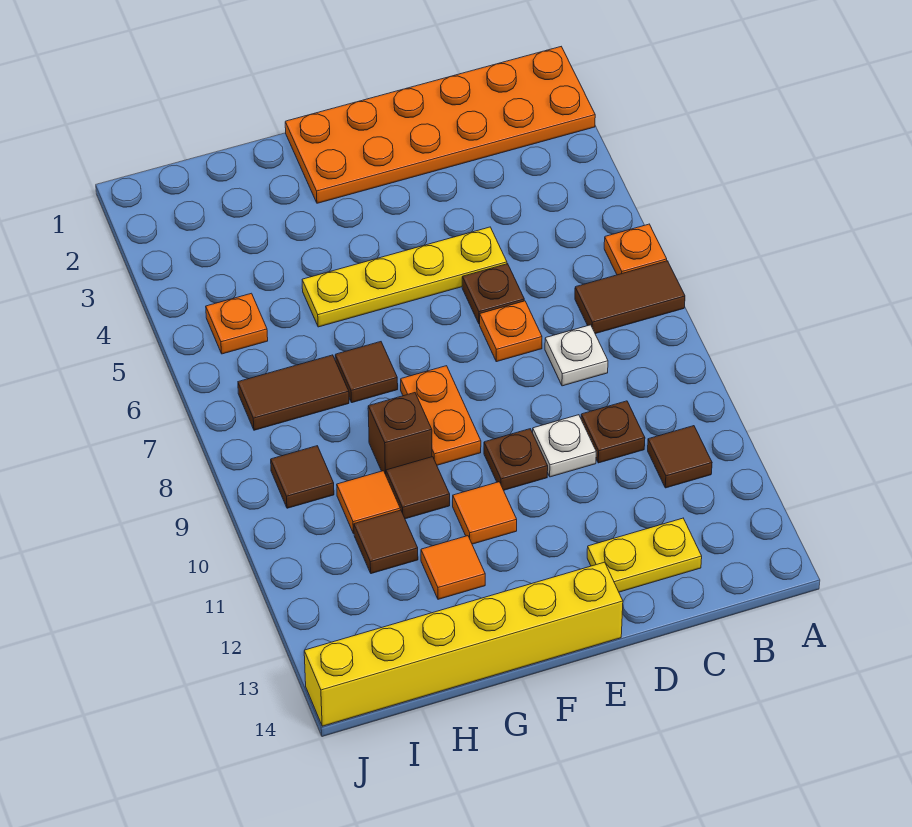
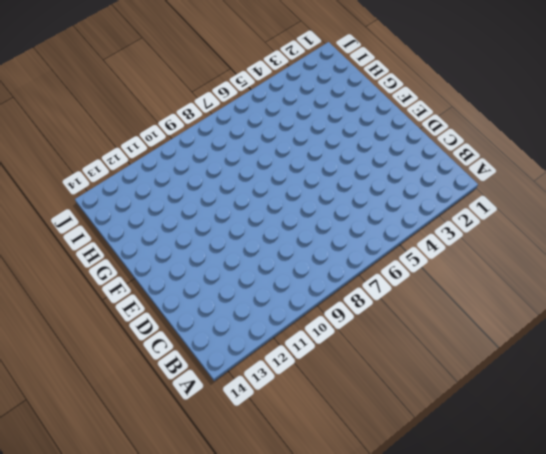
none -> orange 2x6 plate [285,47,595,203]
none -> orange 1x1 plate [604,224,667,275]
none -> brown 1x2 tile [575,261,685,334]

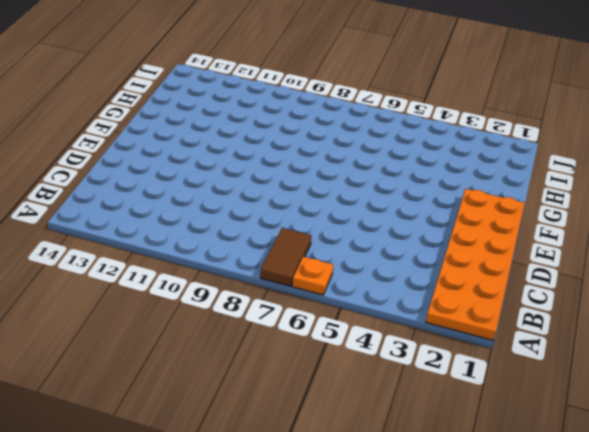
none -> brown 1x1 tile [648,426,712,488]
none -> white 1x1 plate [545,325,608,386]
none -> brown 1x1 plate [581,401,645,463]

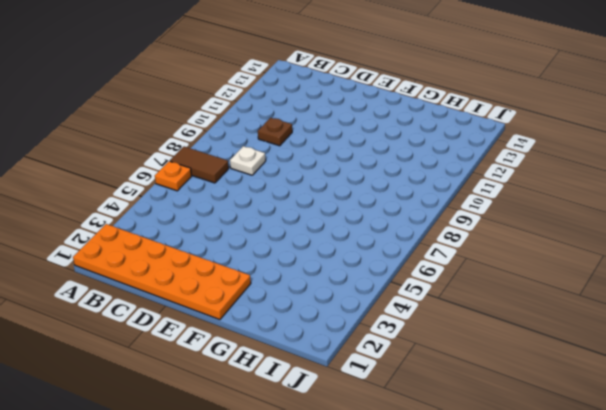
none -> brown 1x1 tile [648,426,712,488]
none -> yellow 1x2 plate [587,518,702,592]
none -> yellow 1x4 plate [302,227,507,327]

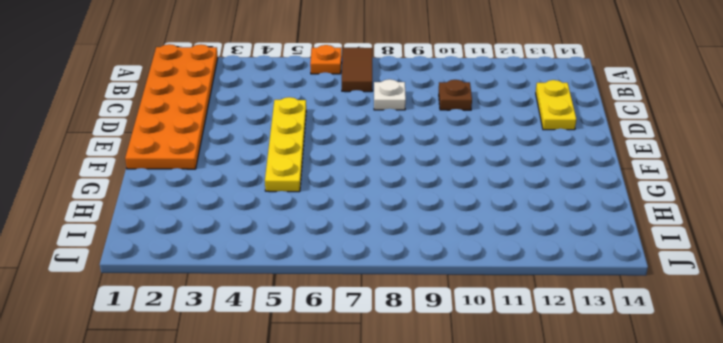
none -> brown 1x1 tile [648,426,712,488]
none -> brown 1x1 plate [462,264,524,324]
none -> orange 1x1 plate [480,301,542,362]

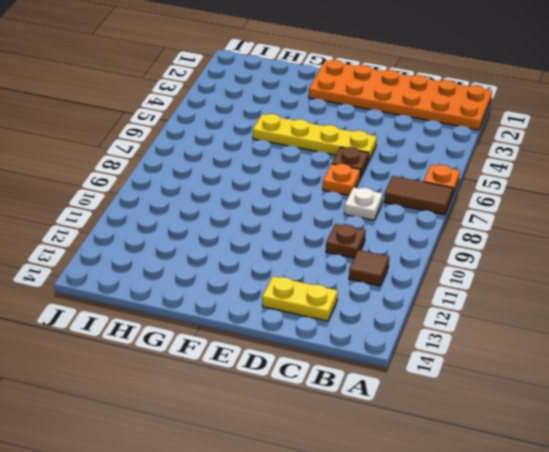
none -> white 1x1 plate [533,415,596,477]
none -> brown 1x1 plate [484,429,548,490]
none -> yellow 1x6 brick [304,562,623,726]

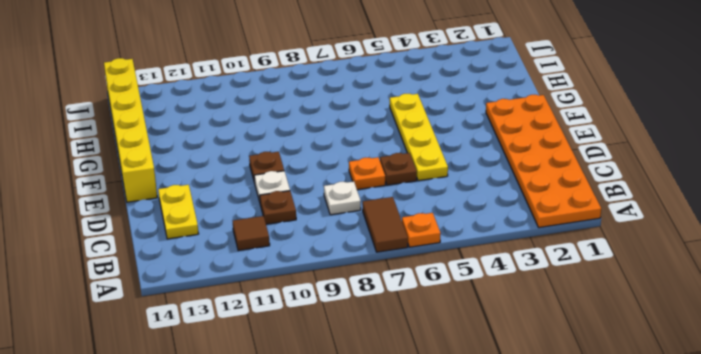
none -> orange 1x2 plate [401,366,481,465]
none -> orange 1x1 tile [453,482,517,544]
none -> brown 1x1 tile [335,342,398,403]

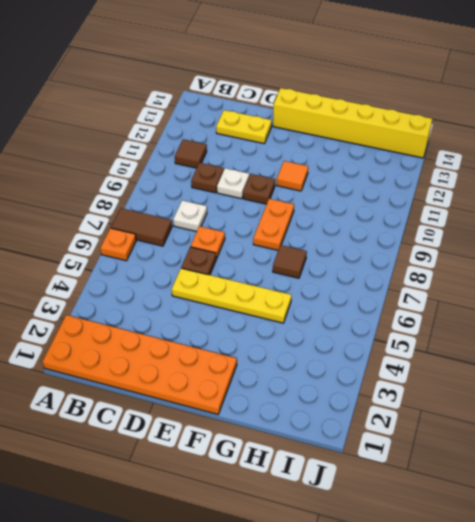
none -> brown 1x1 brick [368,393,432,475]
none -> brown 1x1 tile [386,457,450,519]
none -> orange 1x1 tile [421,536,485,599]

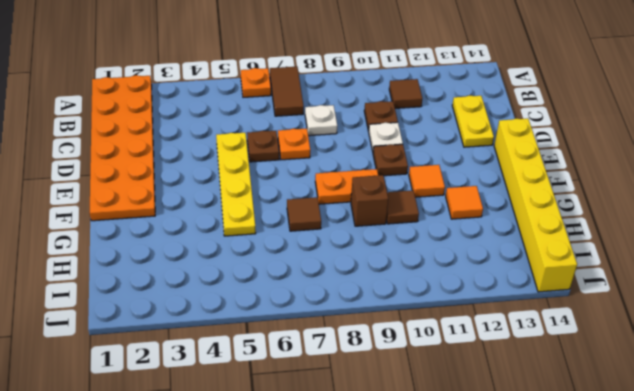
none -> brown 1x2 tile [238,355,349,430]
none -> orange 1x1 tile [337,471,400,534]
none -> brown 1x1 tile [354,510,418,574]

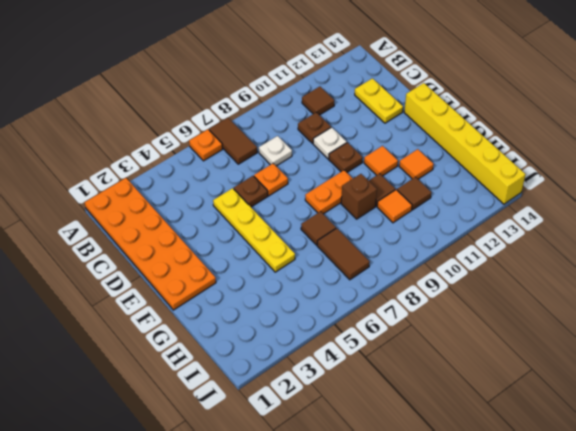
none -> orange 1x1 plate [206,293,268,354]
none -> brown 1x1 tile [271,446,334,508]

